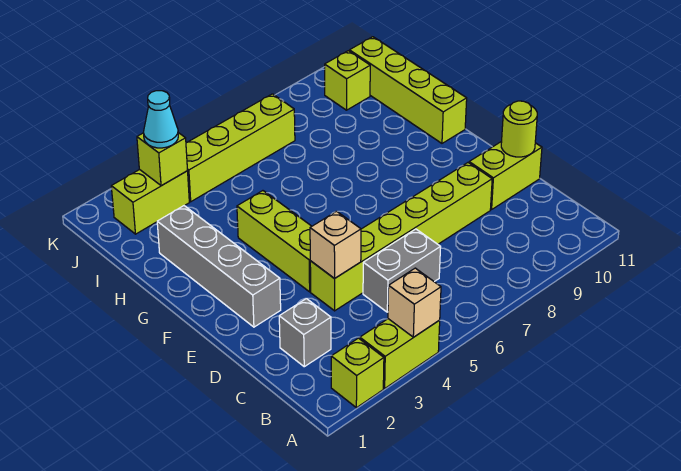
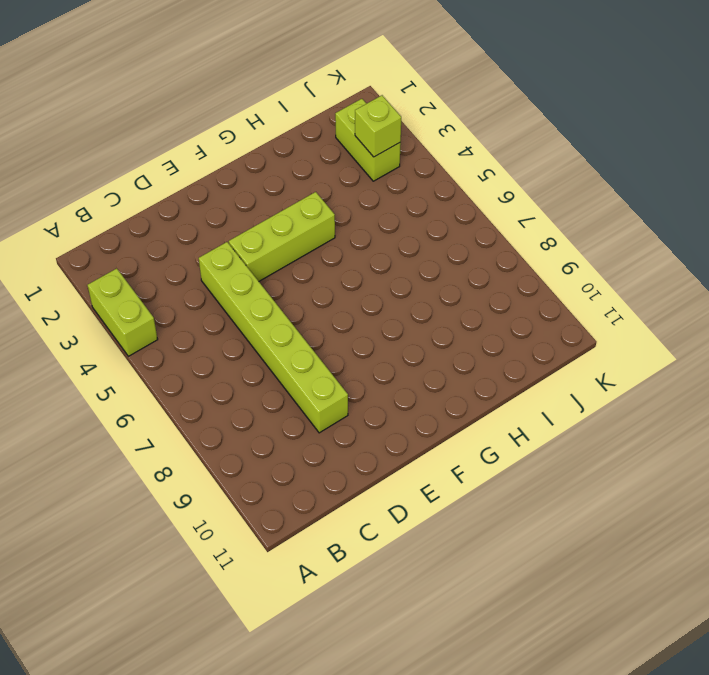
none -> lime 1x1 brick [331,338,384,408]
none -> grey 1x1 brick [279,299,331,367]
none -> grey 1x2 brick [363,229,441,312]

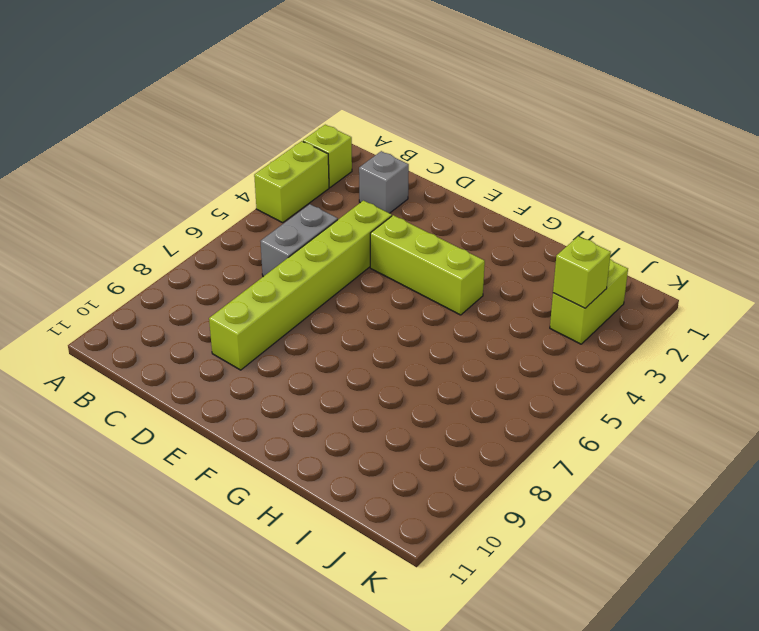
none -> lime 1x2 brick [469,141,542,210]
none -> grey 1x4 brick [157,206,281,327]
none -> lime 1x4 brick [349,37,467,143]

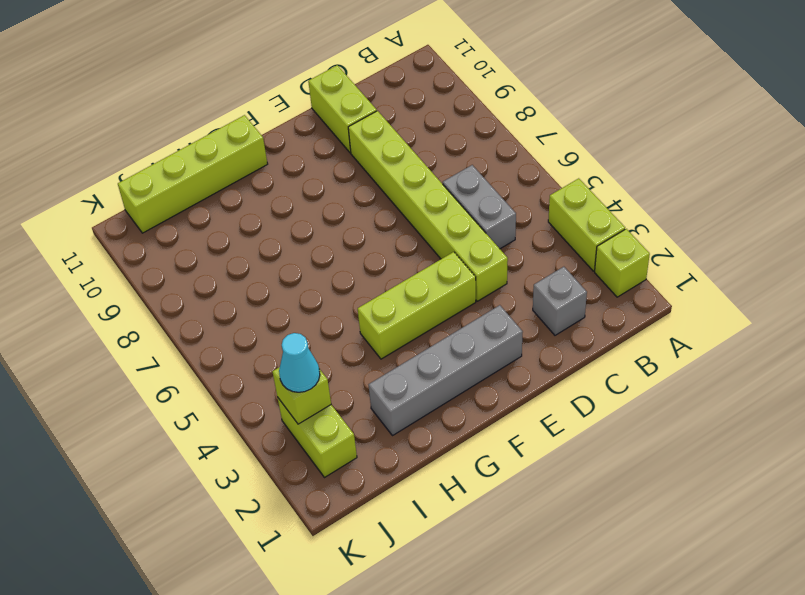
none -> lime 1x4 brick [186,94,295,202]
none -> lime 1x1 brick [325,51,370,110]
none -> tan 1x1 brick [388,268,441,337]

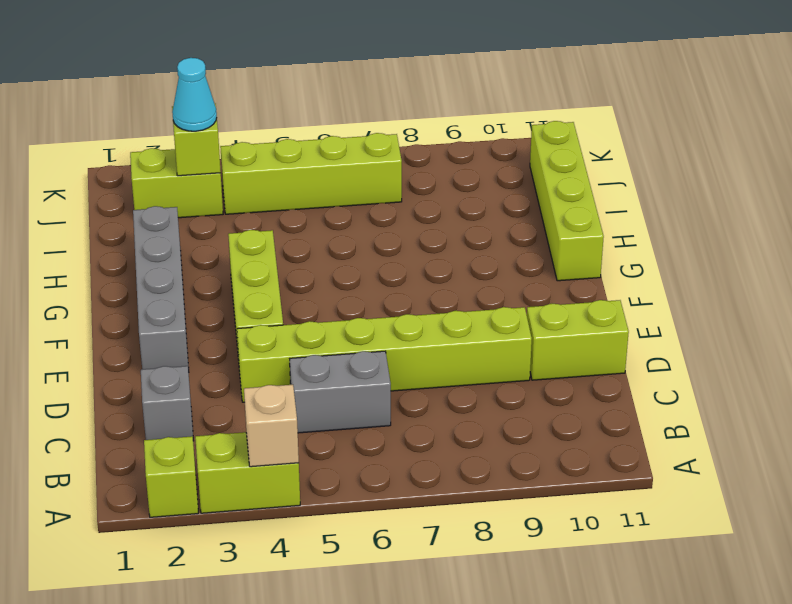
none -> lime 1x1 brick [325,51,370,110]
none -> tan 1x1 brick [310,211,361,279]
none -> lime 1x1 round brick [501,101,537,157]

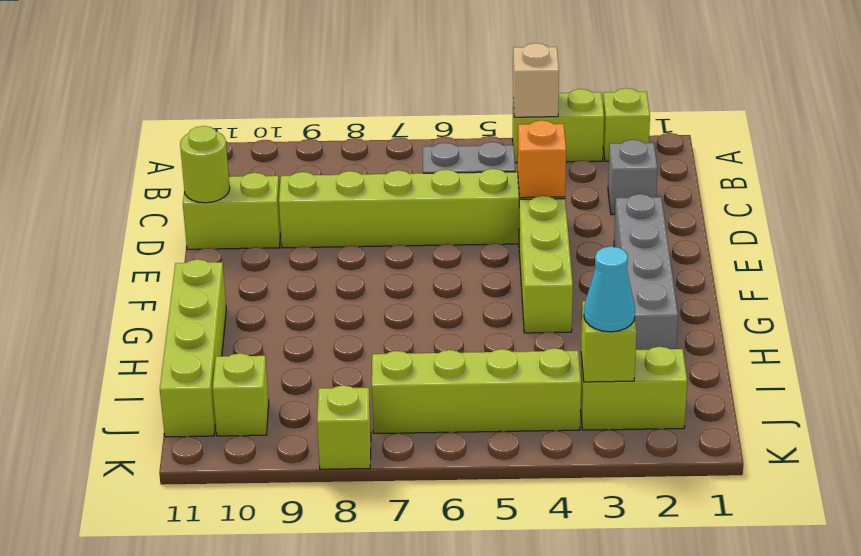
orange 1x1 brick [518,120,566,198] -> tan 1x1 brick [310,211,361,279]
lime 1x1 brick [317,385,371,469] -> none

